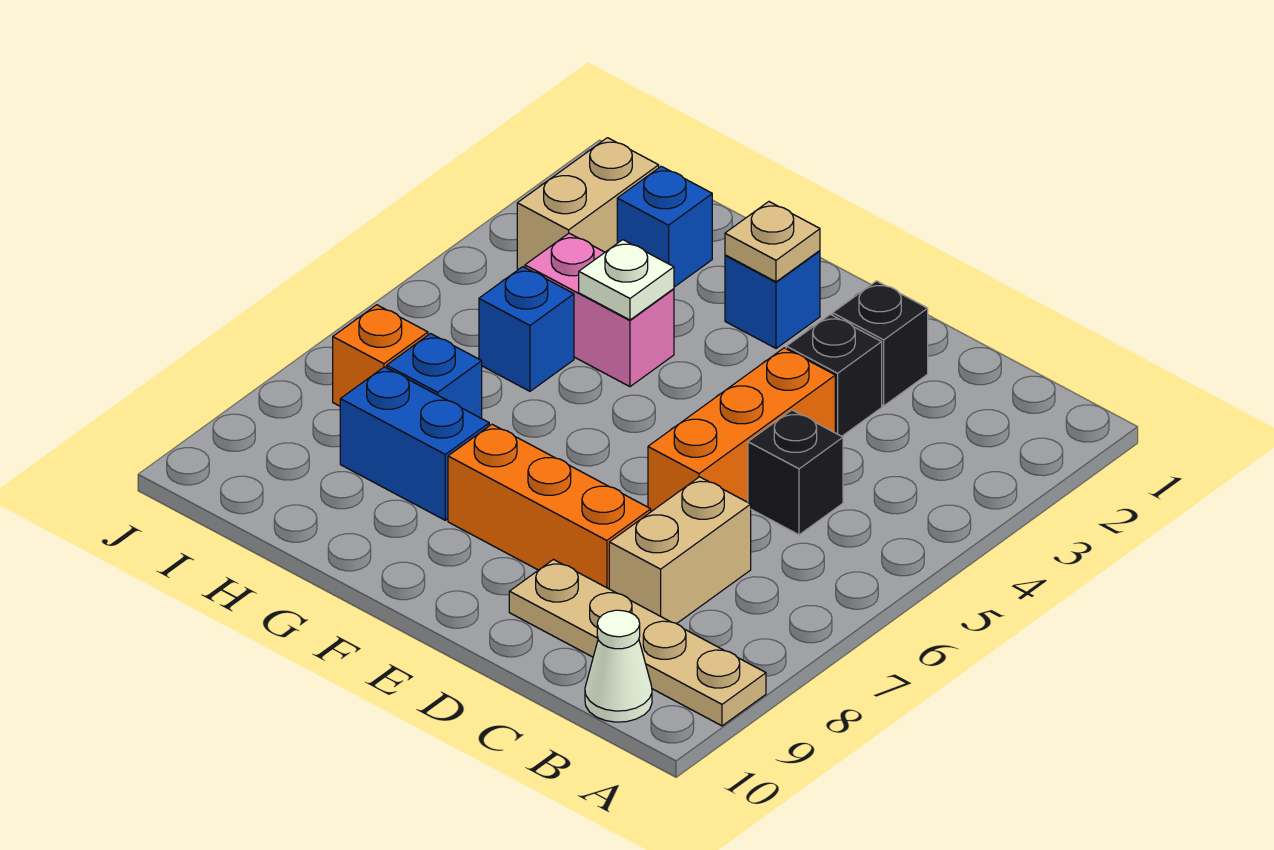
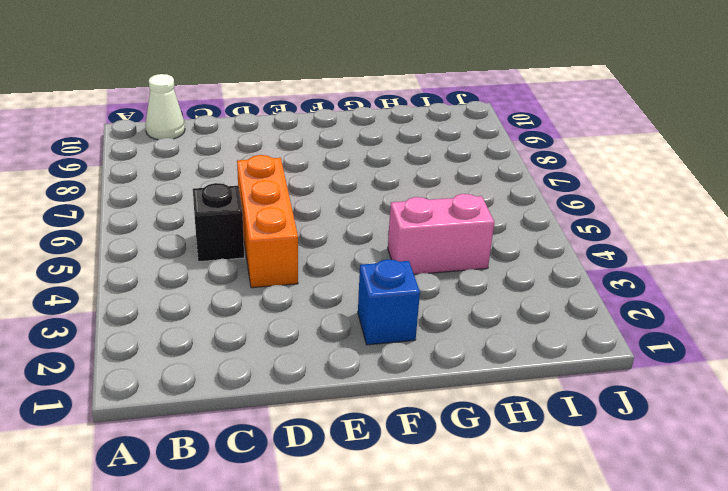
none -> tan 1x4 plate [509,560,766,726]
none -> tan 1x2 brick [609,477,751,624]
none -> black 1x1 brick [833,281,928,406]

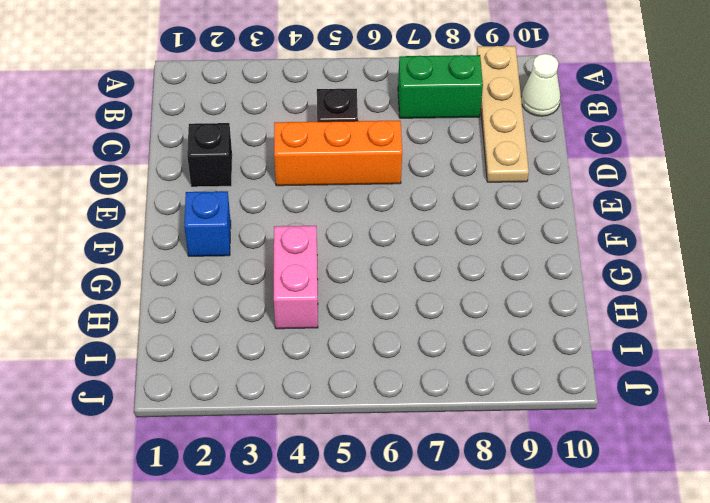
green 1x2 brick [398,55,483,118] -> none
none -> tan 1x2 brick [609,477,751,624]
none -> black 1x1 brick [786,314,882,436]
none -> orange 1x3 brick [448,424,651,589]

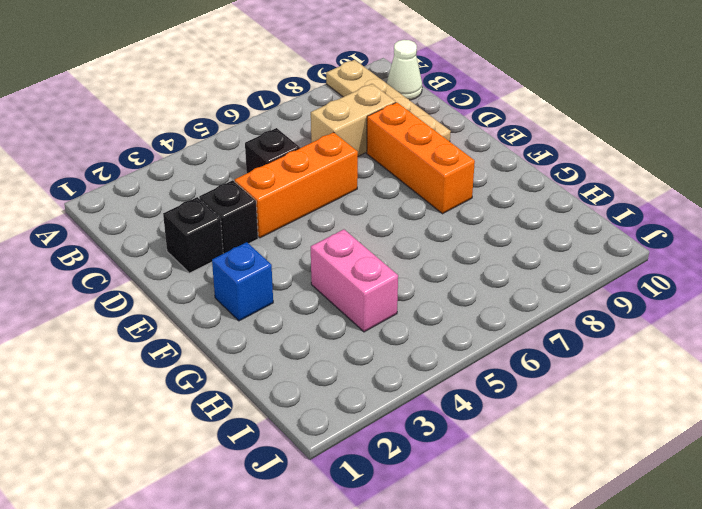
none -> blue 1x2 brick [340,367,489,520]
none -> blue 1x1 brick [617,166,712,287]
none -> blue 1x1 brick [479,267,574,391]

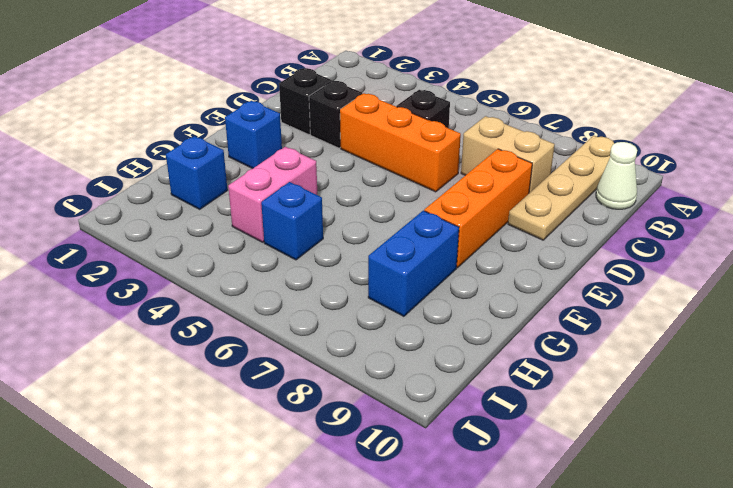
none -> blue 1x1 brick [387,334,482,418]
none -> tan 1x2 brick [517,138,659,269]
none -> orange 1x1 brick [333,305,428,406]

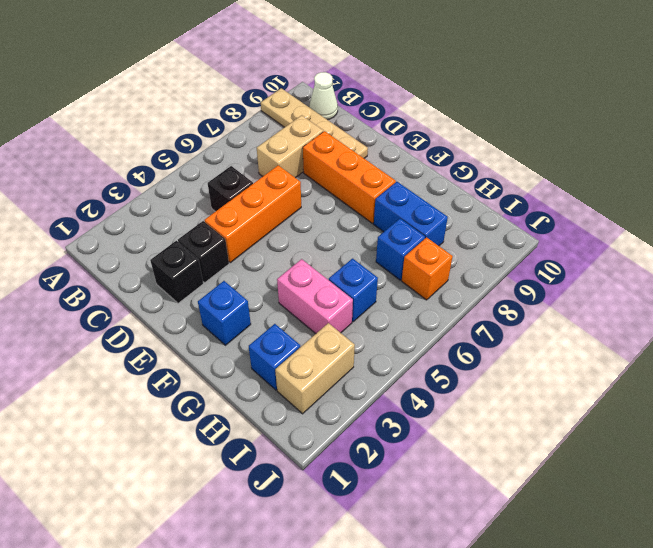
none -> tan 1x1 plate [725,202,820,282]
none -> white 1x1 plate [579,240,674,320]

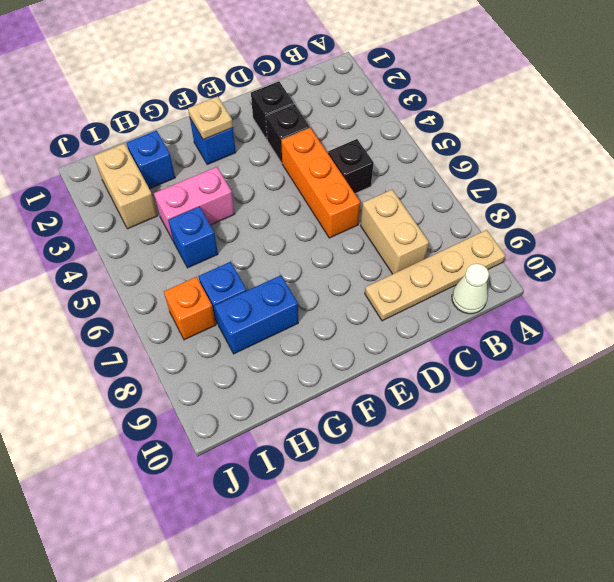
none -> orange 1x3 brick [448,424,651,589]
none -> white 1x1 plate [579,240,674,320]

